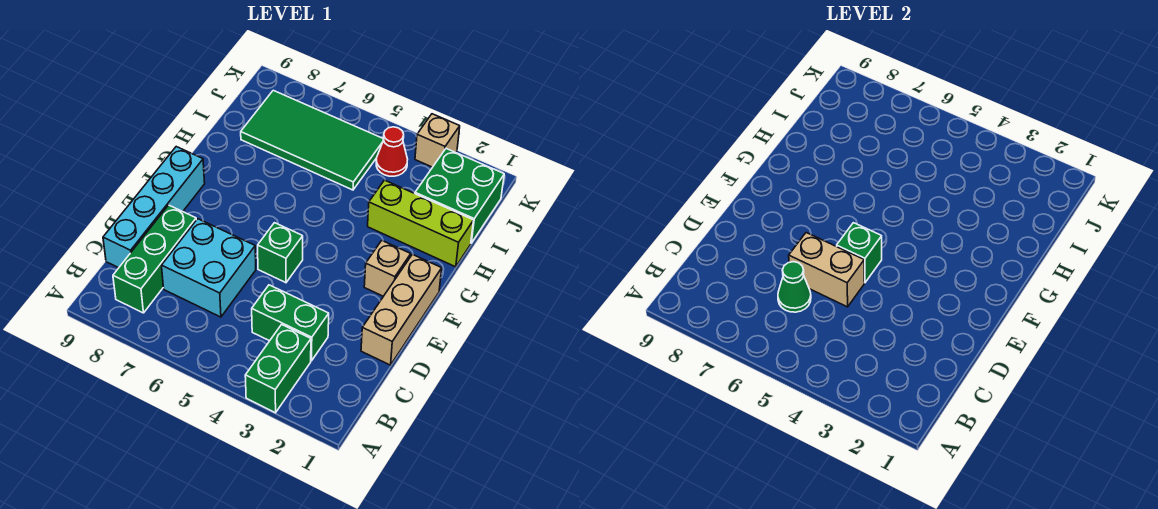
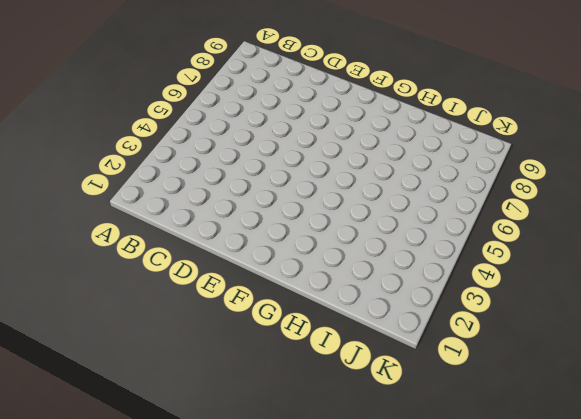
none -> green 1x2 brick [245,325,311,413]
none -> green 1x3 brick [113,205,196,313]
none -> green 1x2 brick [252,285,329,361]

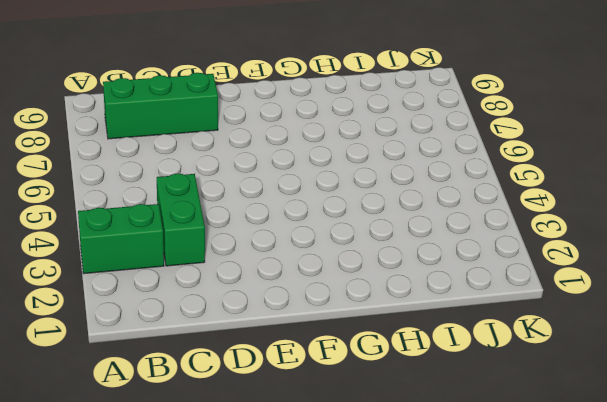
none -> cyan 2x2 brick [162,219,256,317]
none -> cyan 1x4 brick [103,147,205,268]
none -> tan 1x3 brick [361,254,442,365]

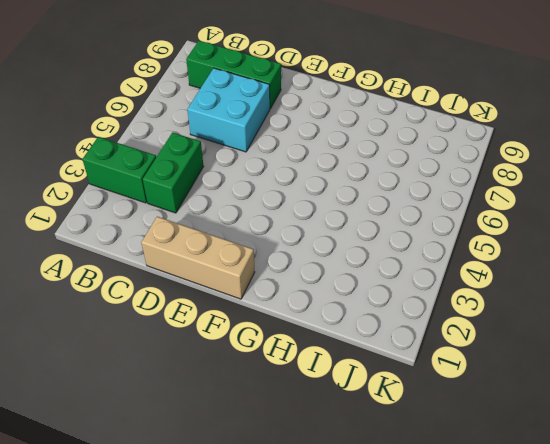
none -> cyan 1x4 brick [103,147,205,268]
none -> green 1x1 brick [258,223,303,283]
none -> tan 1x1 brick [364,241,411,296]

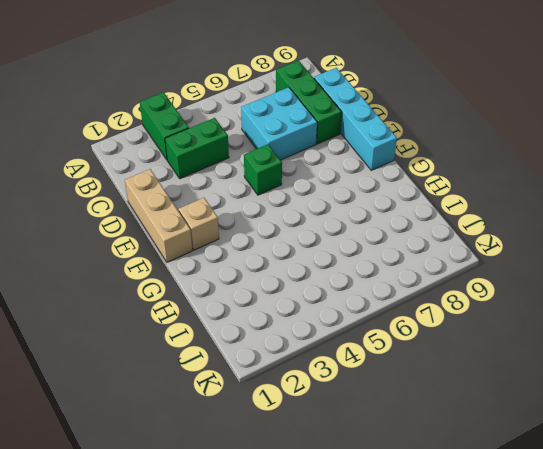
none -> lime 1x3 brick [368,180,474,267]
none -> green 2x2 brick [415,149,504,243]
none -> green 2x4 tile [241,90,383,190]

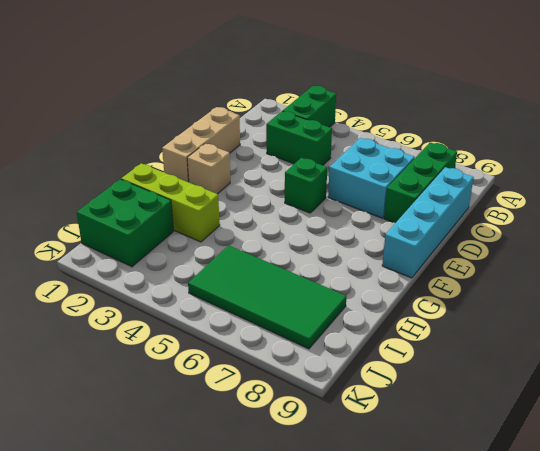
none -> red 1x1 cone [376,127,408,176]
none -> tan 1x1 brick [415,114,460,167]
none -> green 1x1 cone [778,262,811,312]

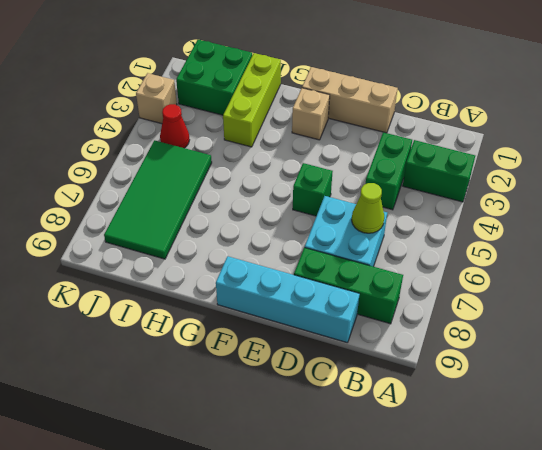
lime 1x1 cone [352,183,384,233] -> green 1x1 cone [778,262,811,312]
none -> tan 1x2 brick [789,233,864,307]
none -> green 1x1 brick [837,223,882,283]

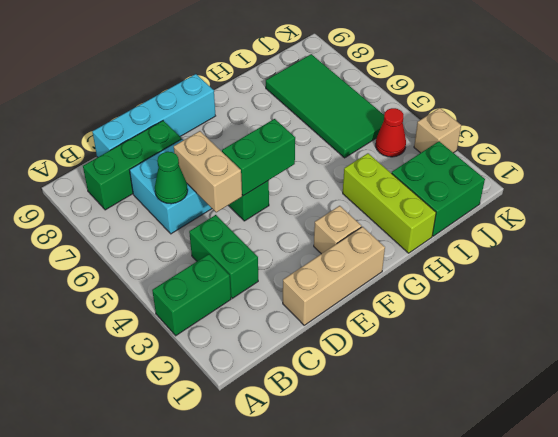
green 1x2 brick [222,119,295,196] -> green 1x1 brick [837,223,882,283]

